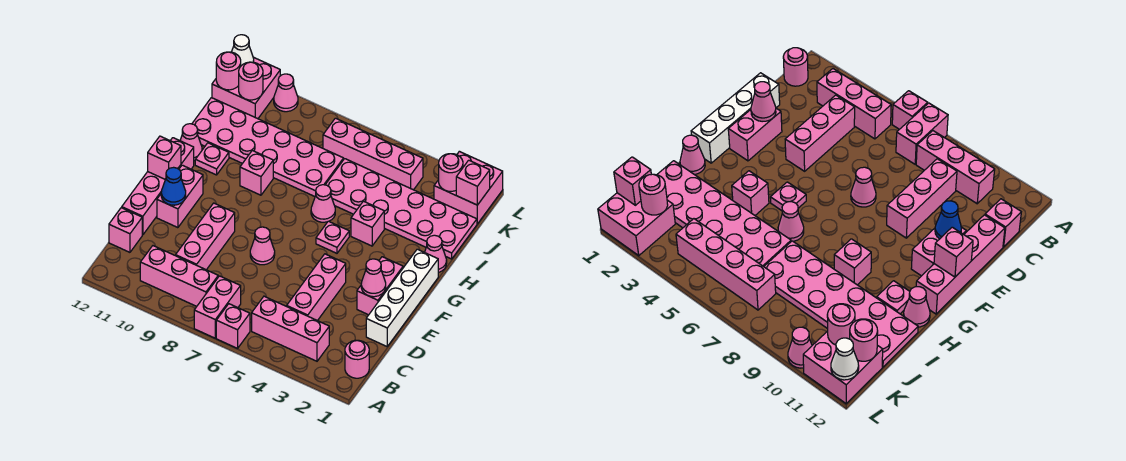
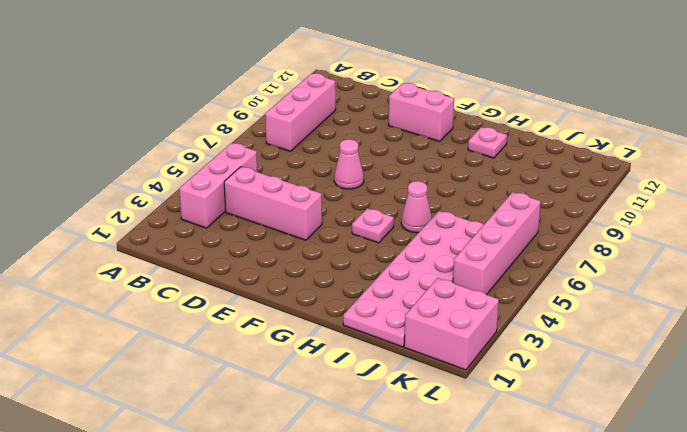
none -> pink 1x1 brick [216,304,250,348]
none -> pink 1x2 brick [194,276,241,338]
none -> pink 1x1 round brick [345,340,369,378]
none -> pink 1x3 brick [176,203,235,270]

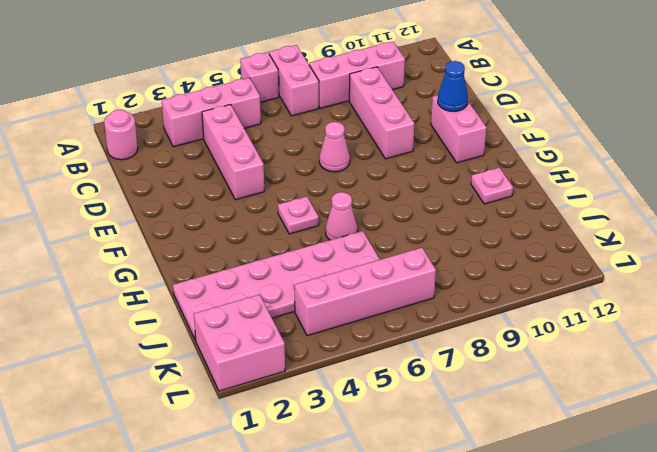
none -> pink 1x1 brick [109,208,142,252]
none -> white 1x4 brick [366,249,438,346]
none -> pink 1x4 brick [122,138,194,235]
none -> pink 1x2 brick [357,257,403,315]

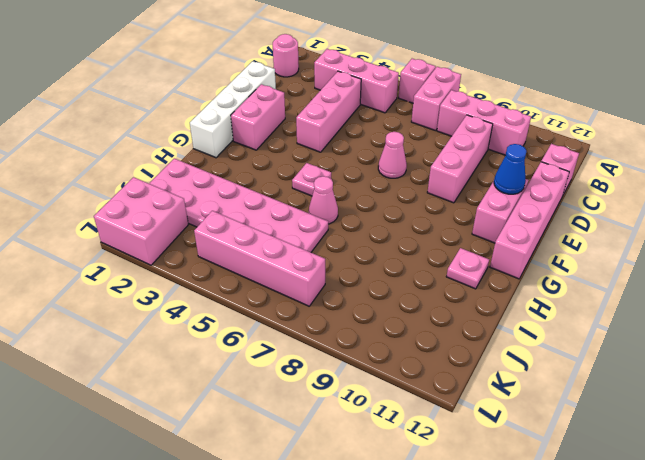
none -> pink 1x1 cone [425,235,447,273]
none -> pink 1x1 brick [351,201,384,246]
none -> pink 1x1 brick [240,151,273,195]
none -> pink 1x1 cone [180,124,202,161]

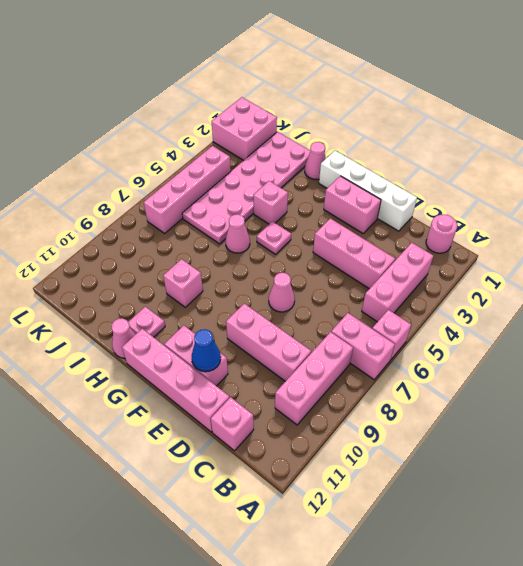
none -> pink 2x6 plate [192,98,344,196]
none -> pink 2x2 brick [212,57,280,119]
none -> pink 1x1 cone [274,74,298,112]
none -> pink 1x1 cone [361,259,386,297]

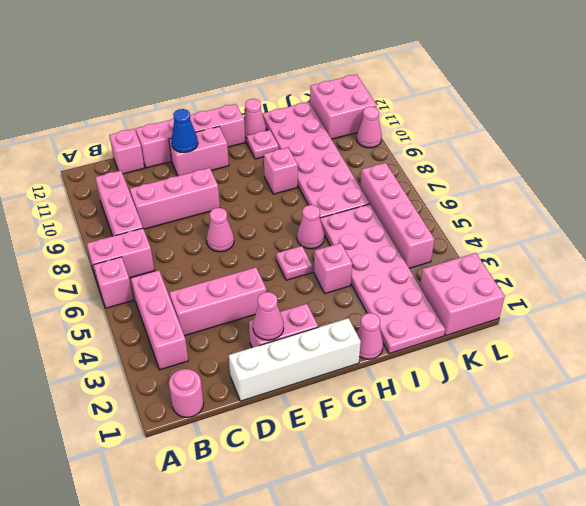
none -> pink 1x1 brick [148,136,181,179]
none -> pink 1x1 brick [456,160,490,205]
none -> pink 1x1 round brick [439,154,463,191]
none -> pink 1x1 round brick [239,62,263,100]

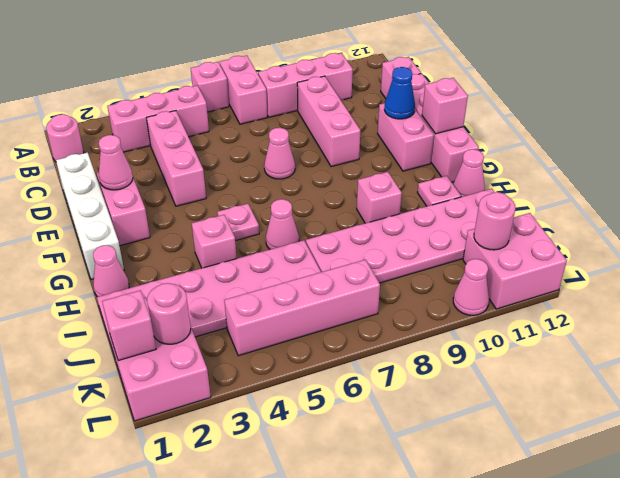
none -> pink 1x1 round brick [216,52,241,90]
none -> white 1x1 cone [232,35,254,66]

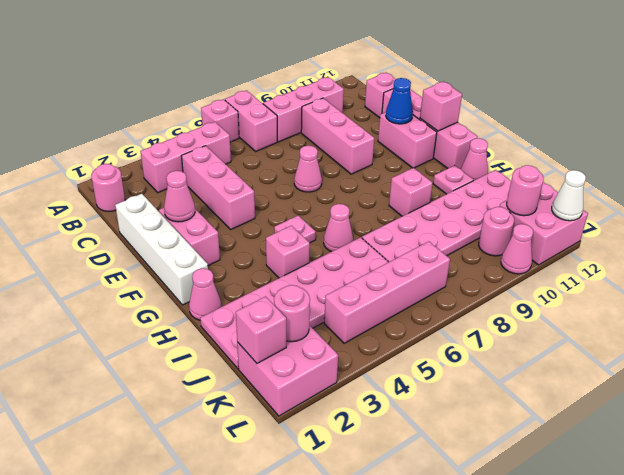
pink 1x1 round brick [479,207,514,256] -> pink 1x1 round brick moved to [216,52,241,90]

